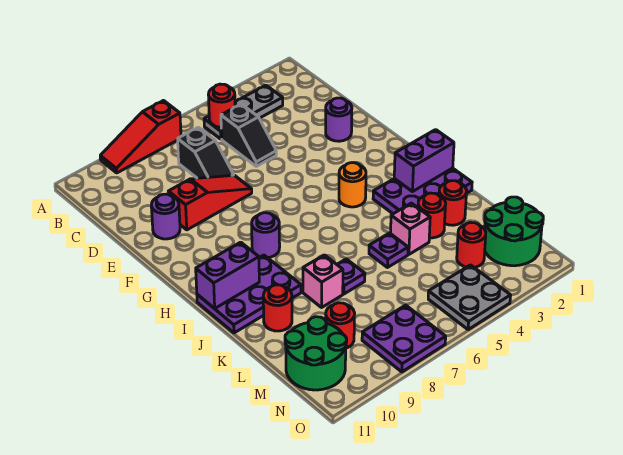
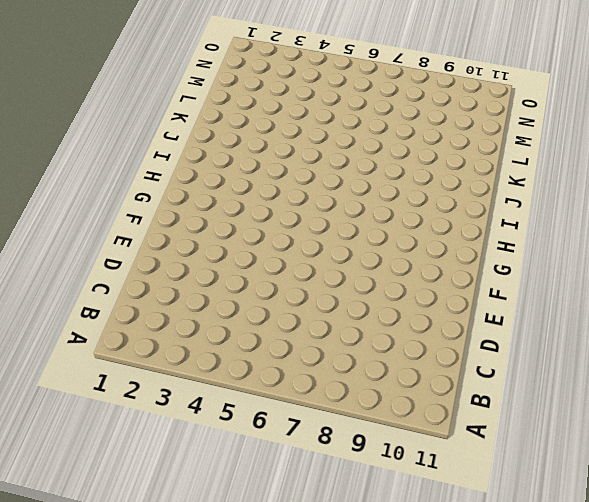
none -> red 1x3 slope [100,101,181,173]
none -> grey 1x3 plate [204,85,283,139]
none -> black 1x2 slope [221,104,276,166]

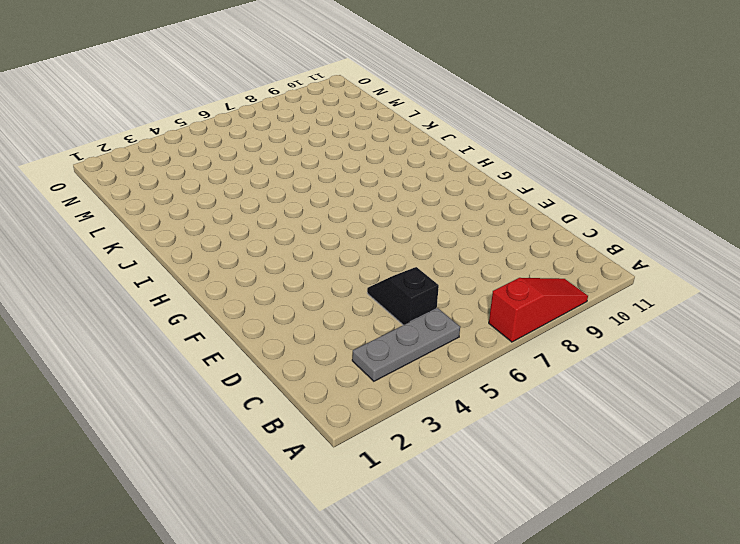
none -> black 1x2 slope [178,127,234,178]
none -> purple 1x1 round brick [326,98,352,141]
none -> red 1x3 slope [168,175,252,230]

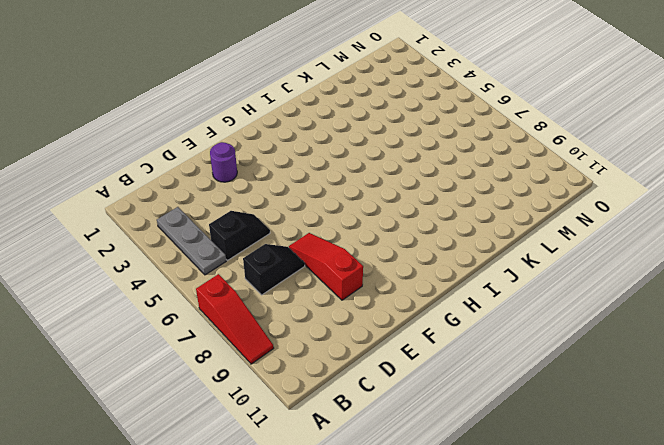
none -> purple 1x1 round brick [151,194,180,239]
none -> orange 1x1 round brick [339,163,366,207]
none -> purple 1x1 round brick [252,213,280,258]

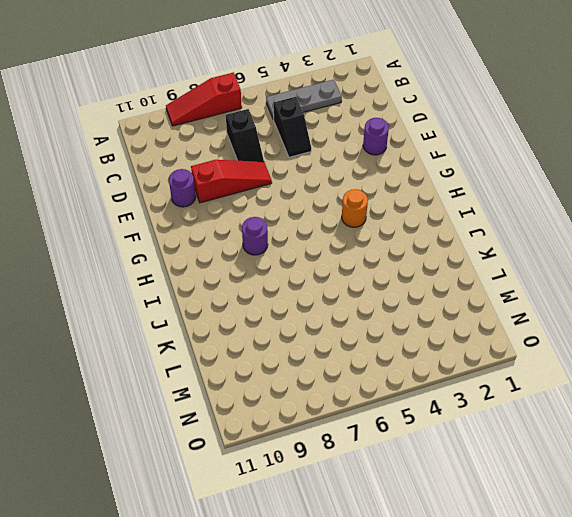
none -> purple 2x3 plate [373,168,472,214]
none -> purple 2x3 plate [197,255,301,333]
none -> red 1x1 round brick [439,181,467,225]

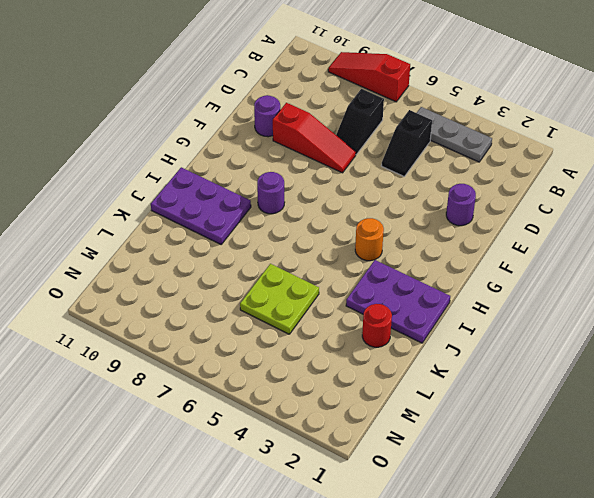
lime 2x2 plate [240,264,319,334] -> purple 1x1 plate [369,233,408,268]
none -> red 1x1 round brick [418,193,446,238]
none -> pink 1x1 brick [391,203,430,254]
none -> purple 1x1 plate [337,259,365,294]

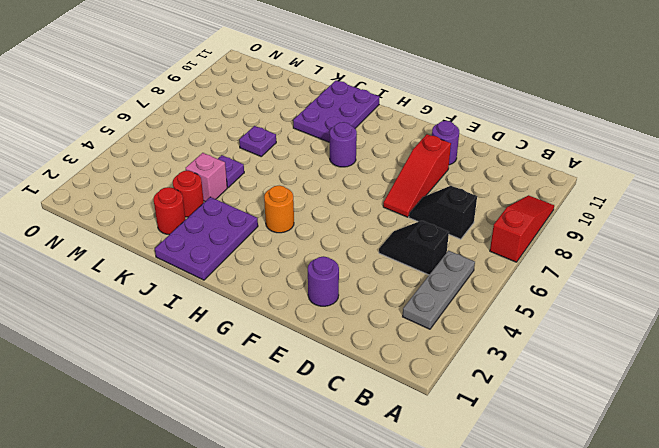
none -> pink 1x1 brick [303,255,343,307]
none -> red 1x1 round brick [263,285,292,331]
none -> green 2x2 round brick [485,197,543,266]

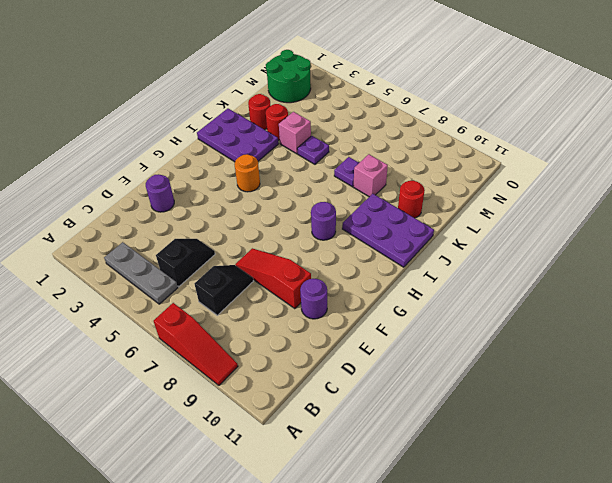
none -> red 1x1 round brick [457,222,486,267]
none -> red 1x1 round brick [326,303,355,348]
none -> green 2x2 round brick [285,317,347,390]

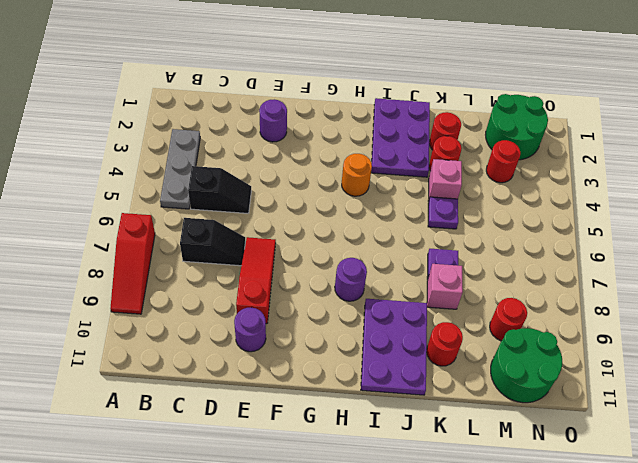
none -> grey 2x2 plate [428,265,511,330]
none -> purple 2x2 plate [362,305,446,372]
none -> red 1x1 round brick [208,84,235,127]

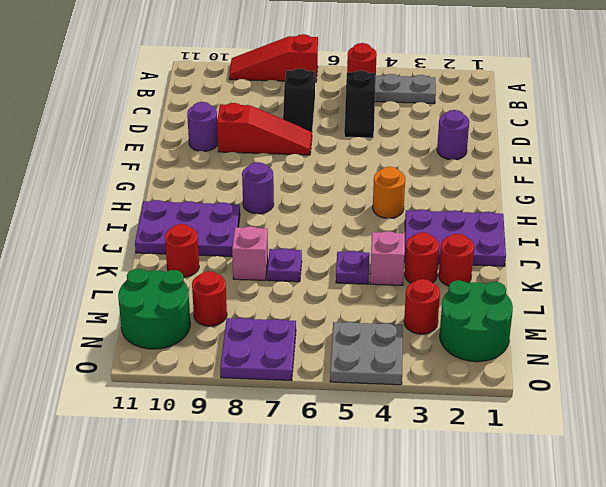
none -> purple 1x2 brick [394,130,454,192]
none -> purple 1x2 brick [196,242,259,309]

